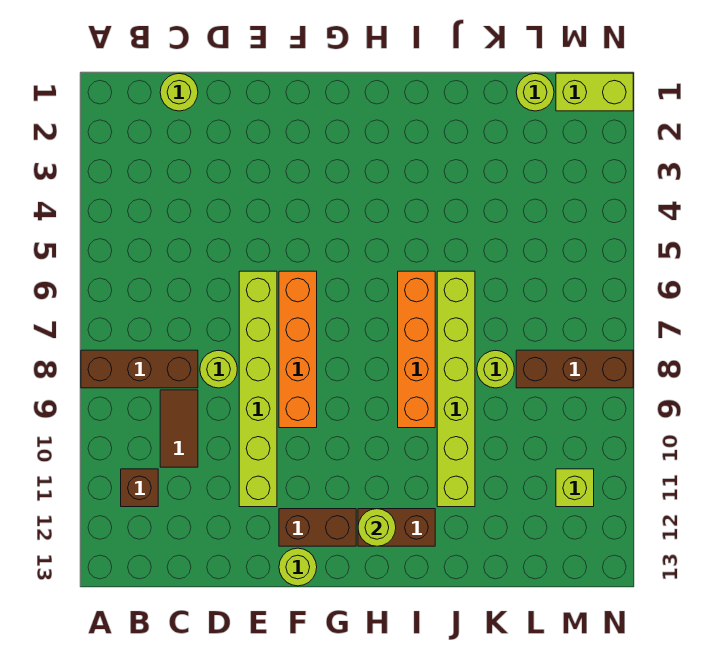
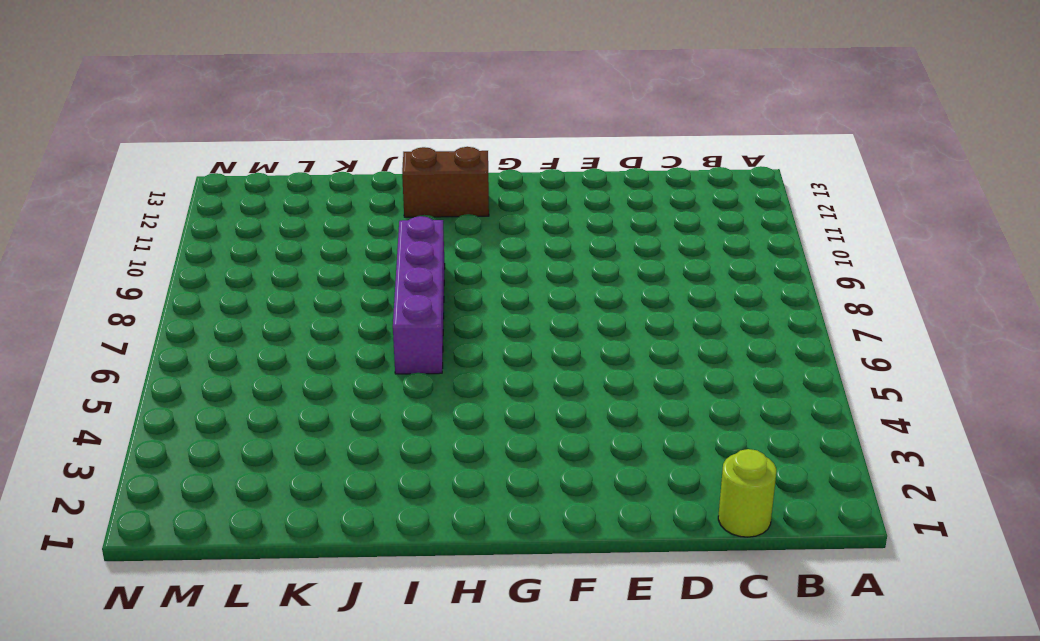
purple 1x4 brick [393,216,445,374] -> orange 1x4 brick [398,271,435,428]
none -> brown 1x3 brick [81,350,198,388]
none -> brown 1x1 brick [121,469,158,507]
none -> brown 1x2 tile [160,390,198,467]

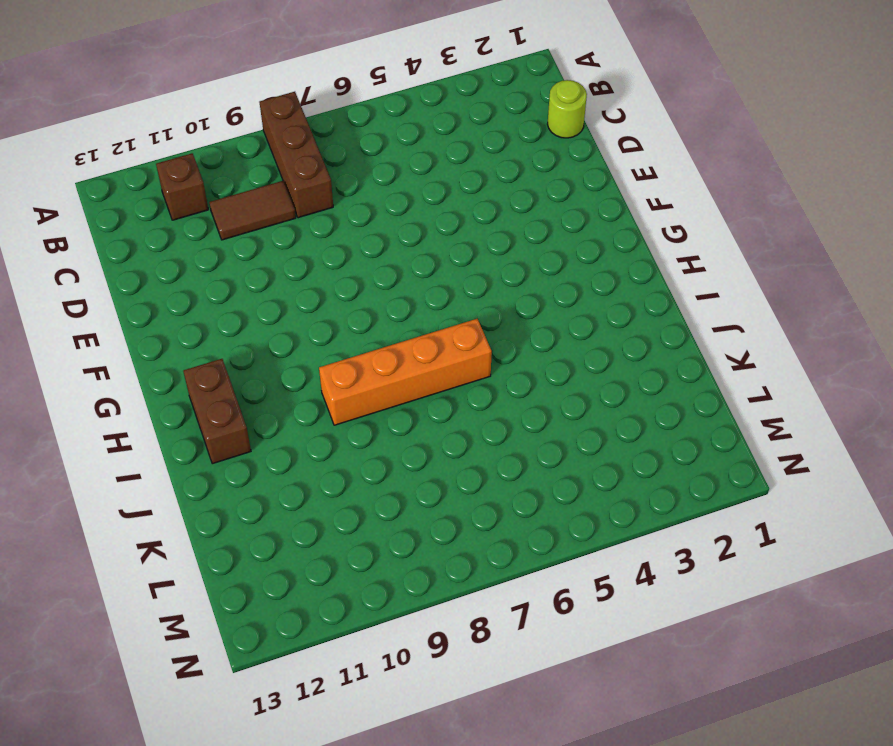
none -> lime 1x1 round brick [200,350,237,388]
none -> lime 1x6 brick [239,271,277,507]
none -> orange 1x4 brick [279,271,317,428]

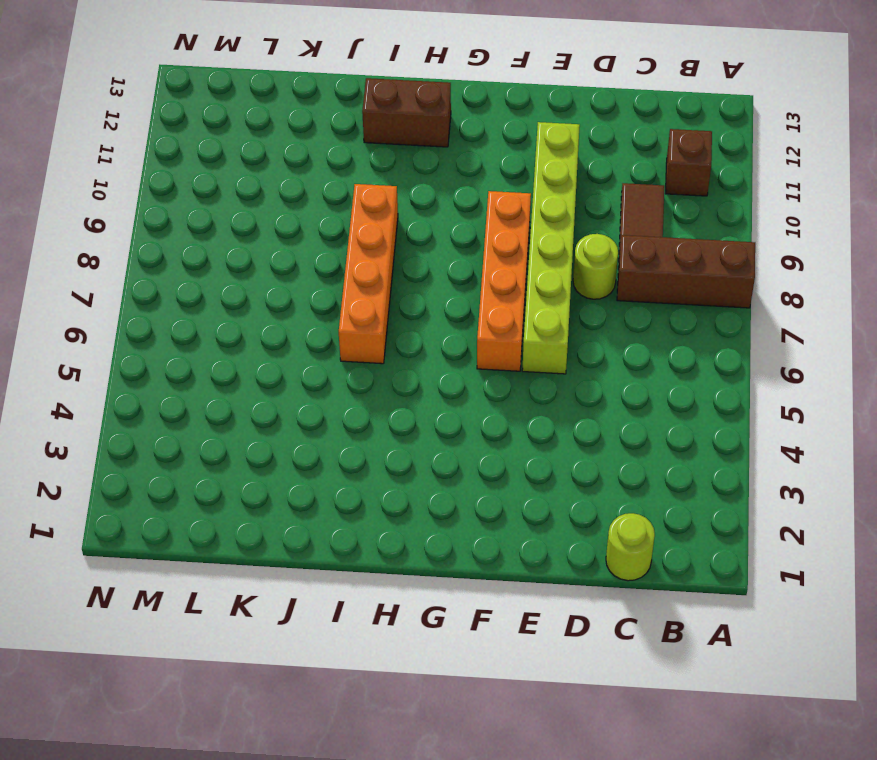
none -> brown 1x2 brick [279,509,356,546]
none -> lime 1x1 round brick [279,548,317,586]
none -> lime 1x6 brick [437,271,475,507]

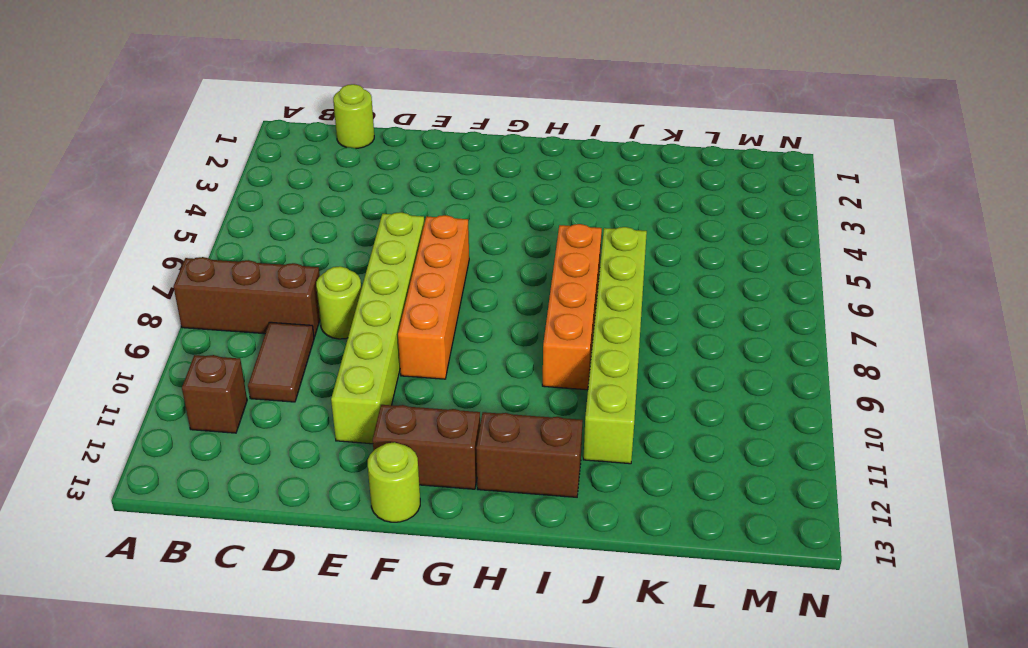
none -> lime 1x1 round brick [477,350,514,388]
none -> lime 1x1 round brick [516,73,554,111]
none -> brown 1x3 brick [516,350,633,388]

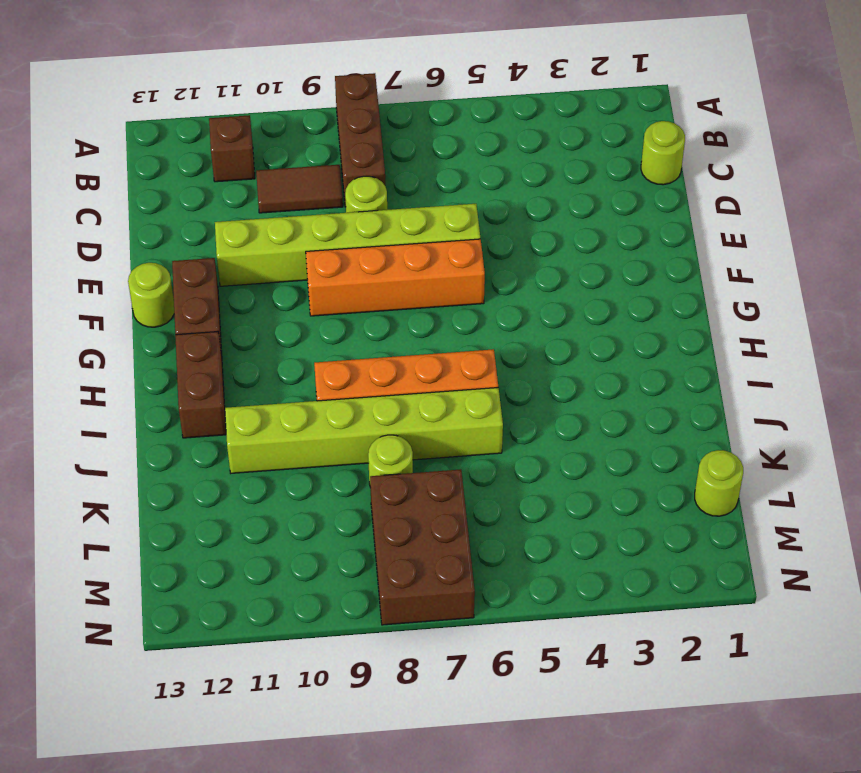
brown 2x3 brick [370,469,475,625] -> brown 1x3 brick [516,350,633,388]
none -> lime 1x2 brick [556,73,633,111]
none -> lime 1x1 brick [556,469,594,507]
none -> lime 1x1 round brick [358,509,396,546]

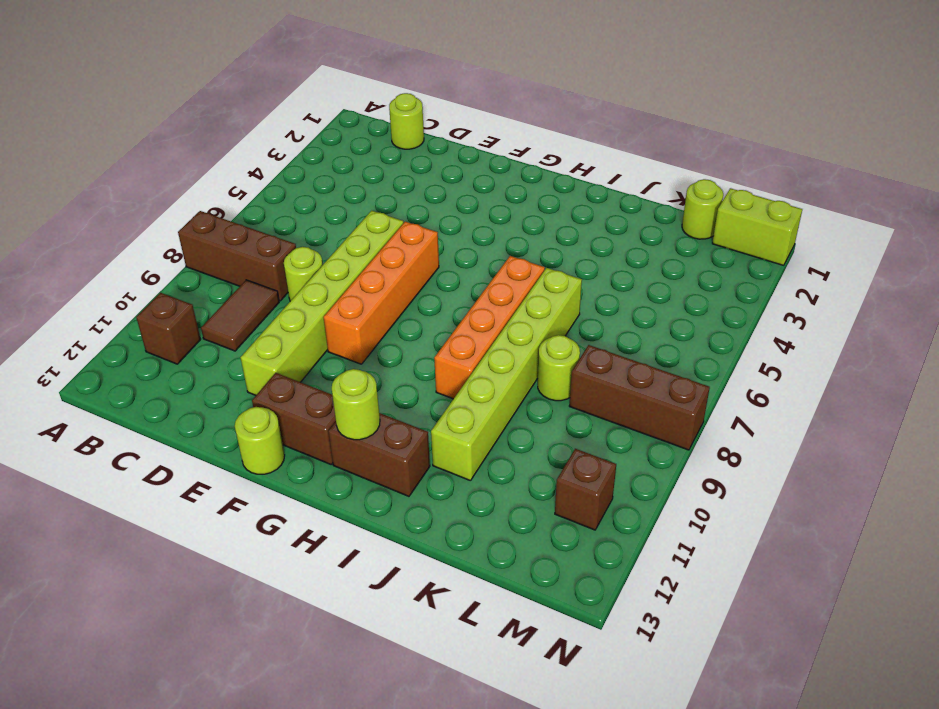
brown 1x1 brick [555,449,616,530] -> lime 1x1 brick [556,469,594,507]

